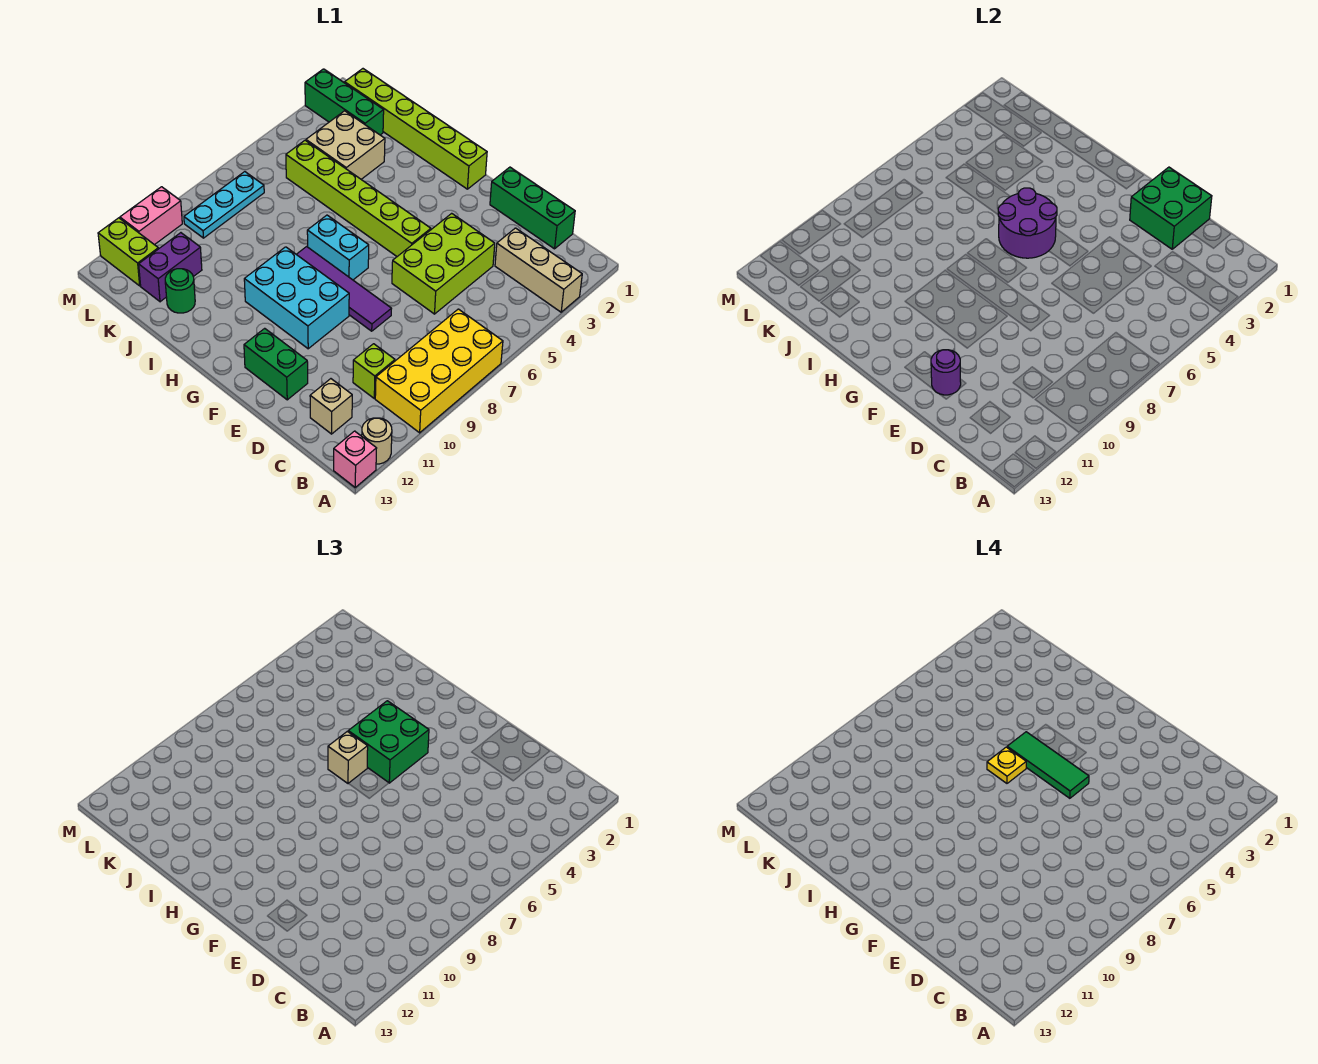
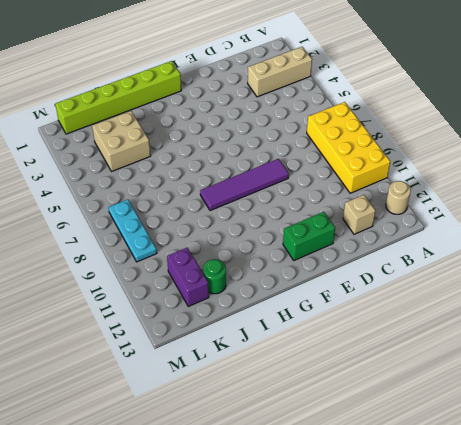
none -> pink 1x1 brick [334,431,377,487]
none -> green 1x3 brick [490,167,575,249]
none -> lime 1x1 brick [353,344,395,398]

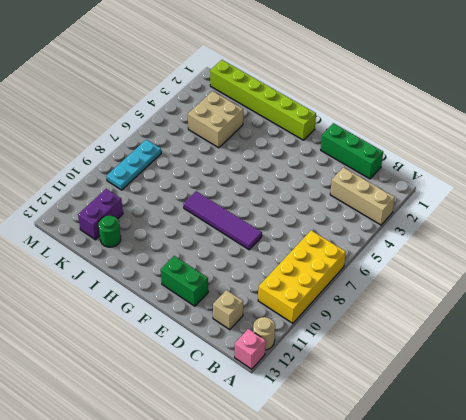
none -> lime 1x1 brick [353,344,395,398]
none -> lime 2x3 brick [392,213,495,314]
none -> lime 1x6 brick [286,140,431,256]

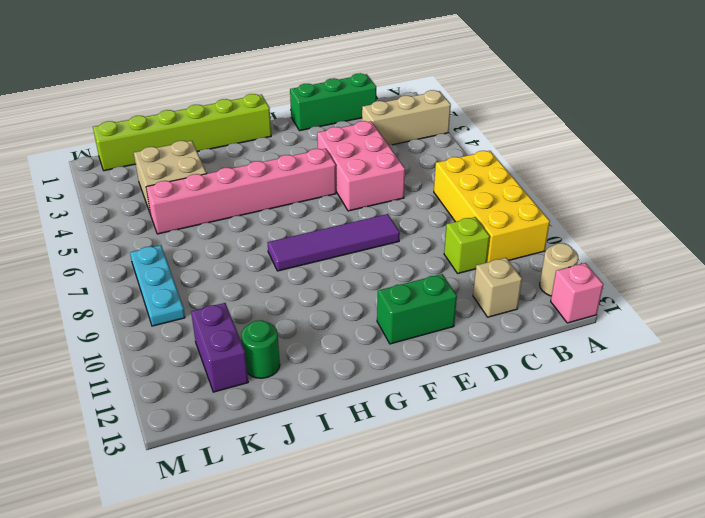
pink 2x3 brick [317,121,405,211] -> lime 2x3 brick [392,213,495,314]
pink 1x6 brick [146,149,336,234] -> lime 1x6 brick [286,140,431,256]
none -> cyan 2x3 brick [244,247,349,349]
none -> cyan 1x2 brick [307,215,369,280]
none -> green 1x3 brick [305,69,384,135]

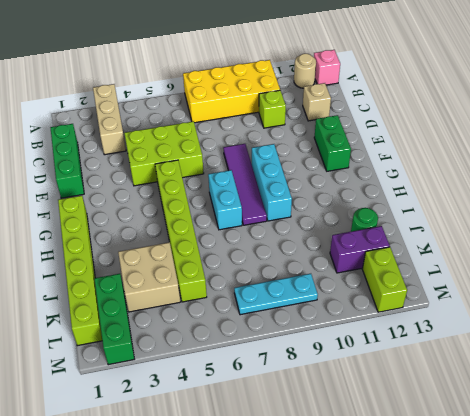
cyan 1x3 brick [252,144,292,221] -> cyan 2x3 brick [244,247,349,349]
none -> pink 1x2 brick [120,187,182,245]
none -> green 2x2 brick [1130,167,1212,249]
none -> purple 1x1 round brick [931,350,961,395]

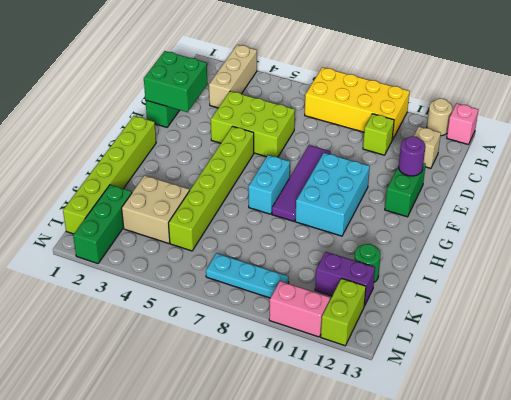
none -> purple 2x2 round brick [998,188,1057,258]
none -> green 2x2 brick [348,701,429,783]
none -> tan 1x1 brick [328,731,368,784]

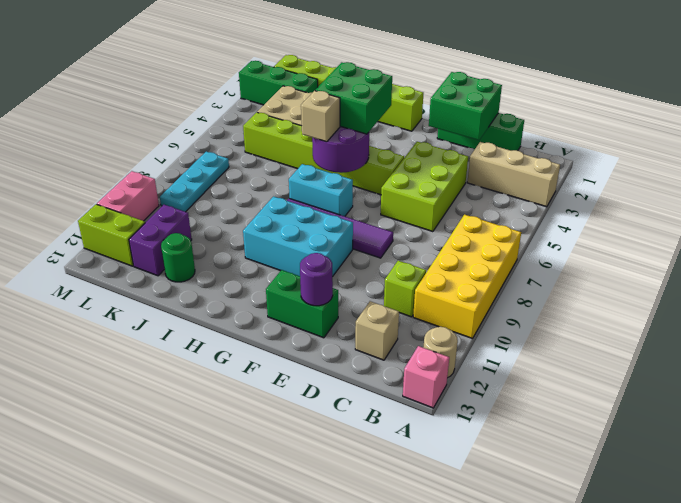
none -> green 1x3 tile [1007,732,1089,798]
none -> yellow 1x1 plate [987,747,1026,783]

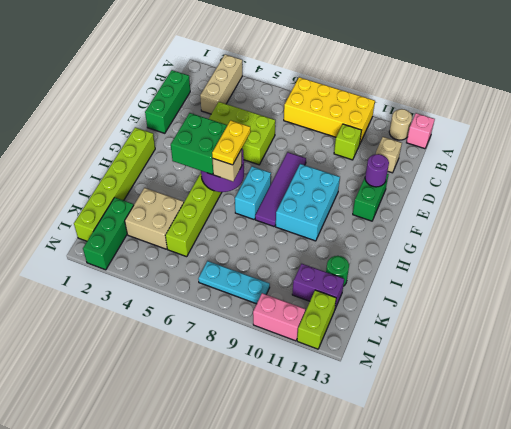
yellow 1x2 plate [212,120,251,165] -> yellow 1x1 plate [987,747,1026,783]
none -> green 2x2 brick [1130,167,1212,249]
none -> green 1x3 tile [1007,732,1089,798]

